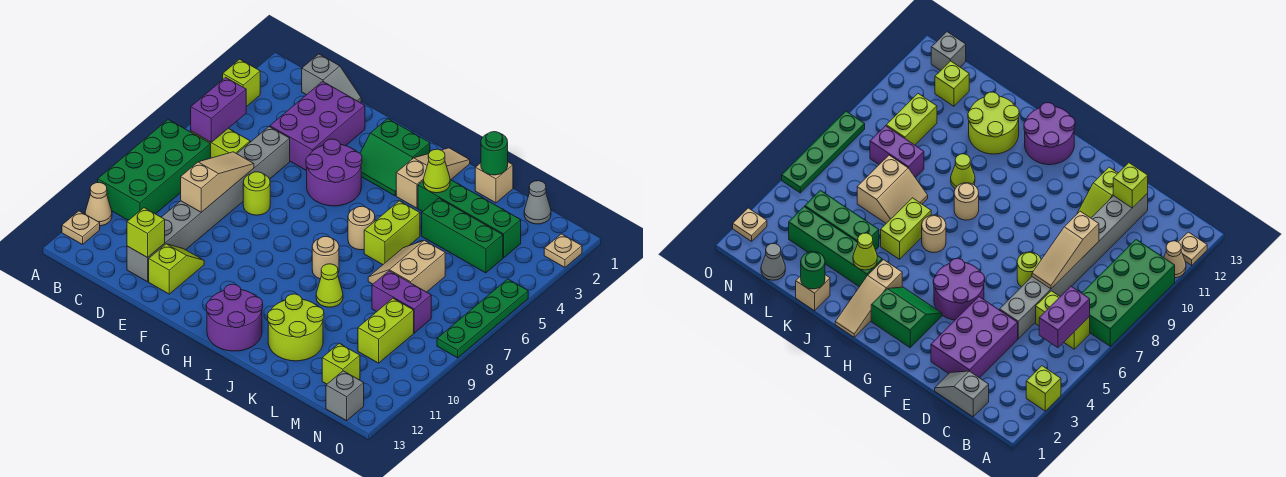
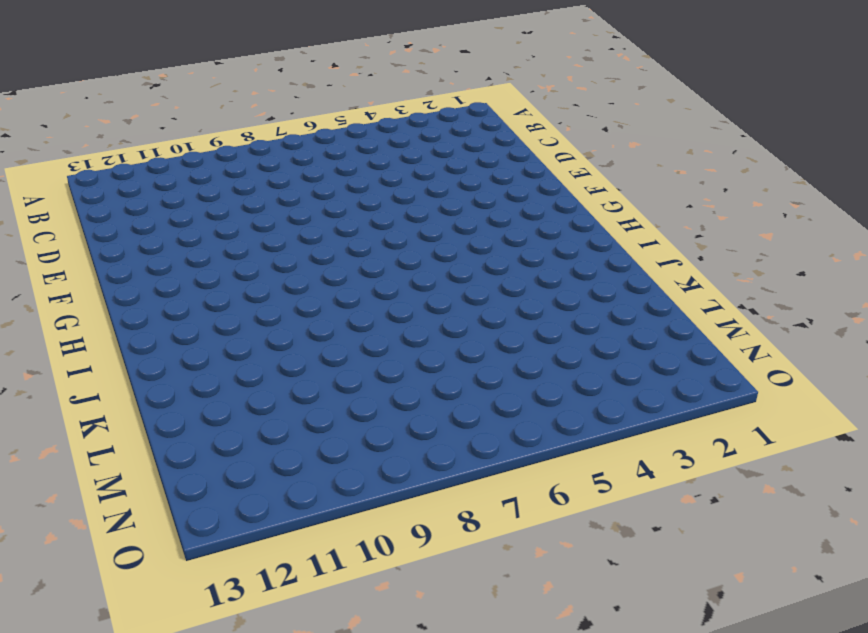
none -> lime 1x1 brick [223,59,260,107]
none -> green 2x4 brick [98,119,211,220]
none -> tan 1x1 cone [85,183,112,226]
none -> tan 1x1 plate [62,211,100,245]

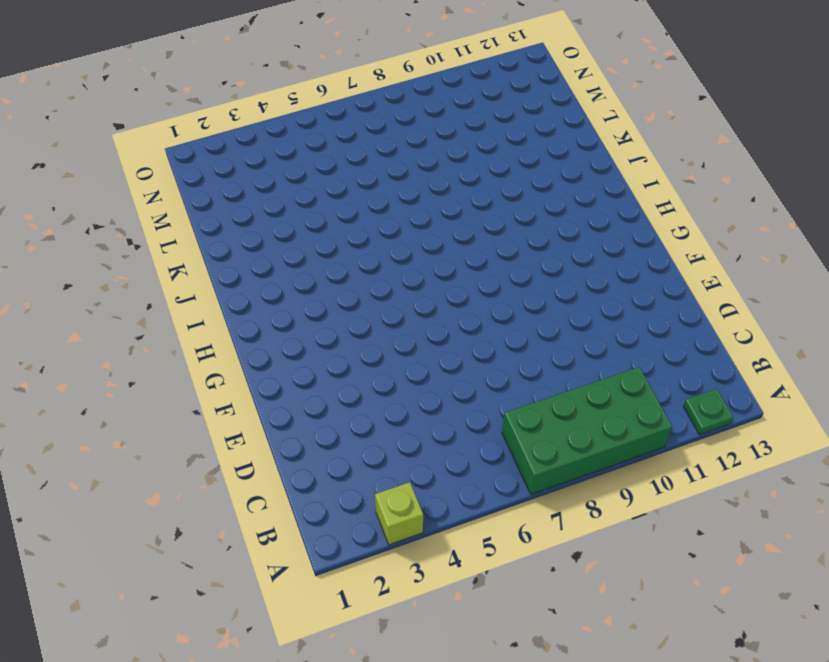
green 1x1 plate [683,389,733,435] -> tan 1x1 plate [62,211,100,245]
none -> tan 1x1 cone [85,183,112,226]
none -> lime 1x2 brick [191,128,250,158]
none -> grey 1x2 slope [302,54,361,103]
none -> purple 2x3 brick [270,81,365,171]

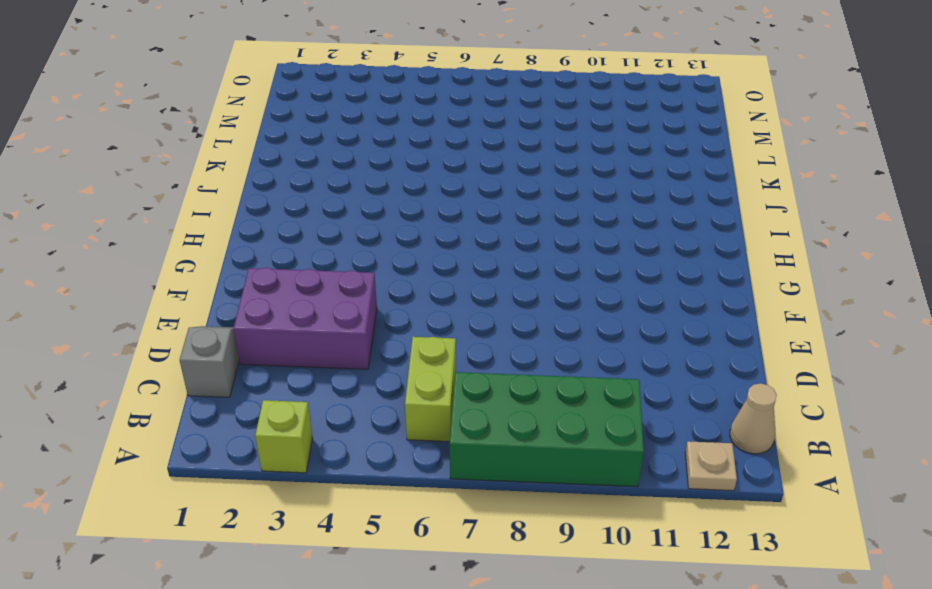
tan 1x1 cone [730,383,777,454] -> tan 1x1 cone moved to [85,183,112,226]
none -> grey 1x8 brick [127,127,290,282]
none -> lime 1x1 round brick [243,172,270,215]
none -> lime 1x2 slope [149,244,204,294]
none -> purple 2x2 round brick [306,139,362,206]

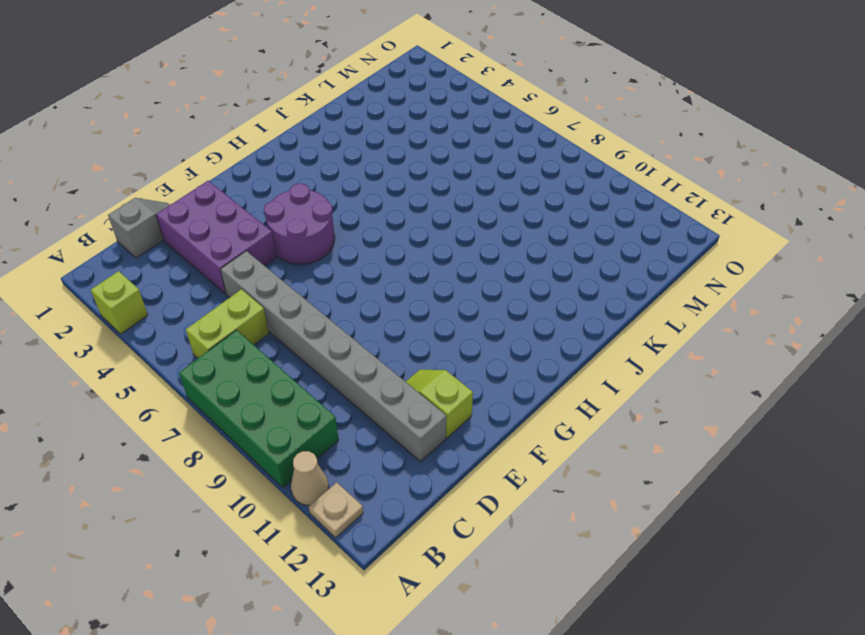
none -> lime 1x1 round brick [243,172,270,215]
none -> green 2x2 slope [360,119,430,196]
none -> purple 2x2 round brick [206,284,263,351]
none -> tan 1x3 slope [396,148,470,208]

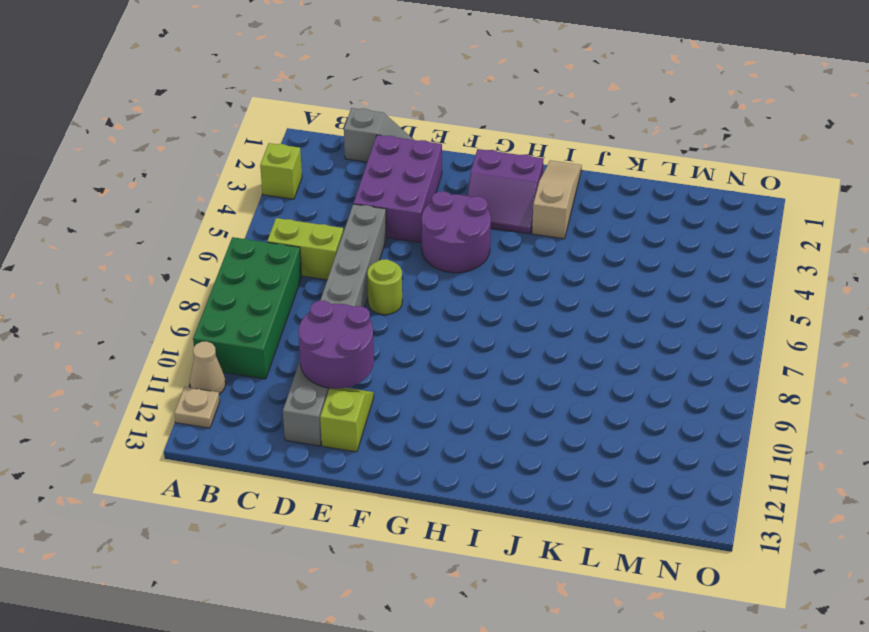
purple 2x2 round brick [298,301,374,389] -> purple 2x2 round brick moved to [206,284,263,351]
purple 2x2 slope [467,149,544,234] -> green 2x2 slope [360,119,430,196]
none -> tan 1x1 round brick [348,206,375,250]
none -> tan 1x1 round brick [312,237,339,279]
none -> green 1x4 brick [418,180,521,258]
none -> lime 1x2 brick [364,201,420,265]

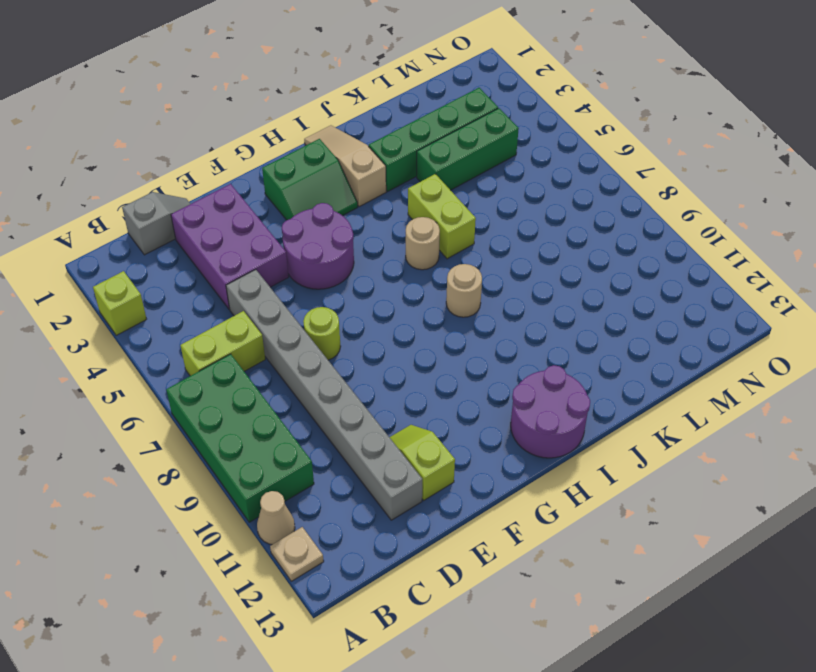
none -> lime 1x1 cone [316,264,343,307]
none -> lime 2x2 round brick [268,294,324,361]
none -> tan 1x1 brick [475,162,513,203]
none -> tan 2x2 slope [368,240,445,292]

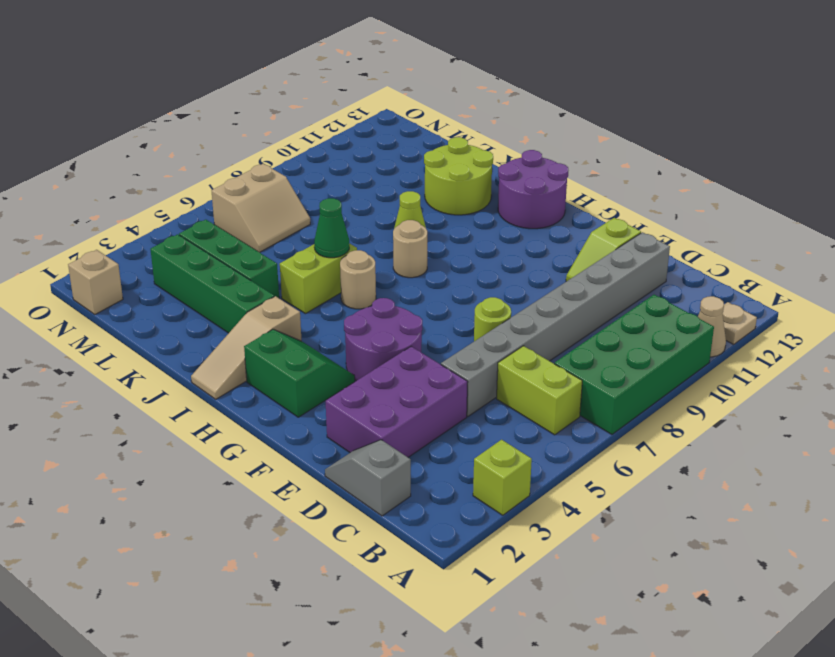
green 1x1 cone [314,198,349,258] -> none
tan 2x2 slope [211,164,310,252] -> tan 2x2 slope moved to [368,240,445,292]
tan 1x1 brick [68,250,123,314] -> tan 1x1 brick moved to [475,162,513,203]
none -> purple 1x2 brick [372,271,431,333]
none -> grey 1x1 cone [524,181,551,224]
none -> lime 1x2 brick [358,298,414,363]
none -> lime 1x1 brick [322,343,360,384]

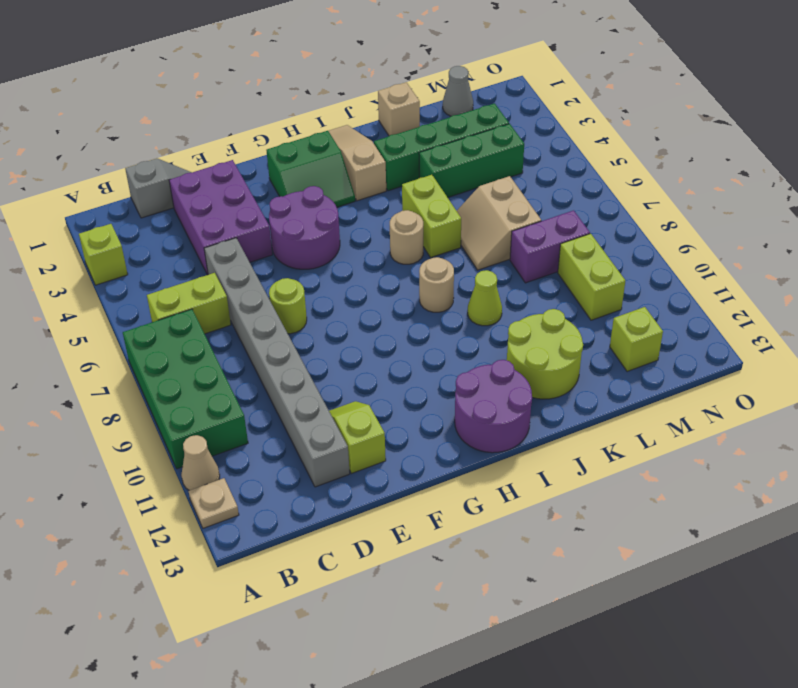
none -> grey 1x1 brick [326,371,364,421]
none -> tan 1x1 plate [544,234,582,267]
none -> green 1x4 plate [437,279,528,358]
none -> purple 1x2 brick [191,77,246,142]

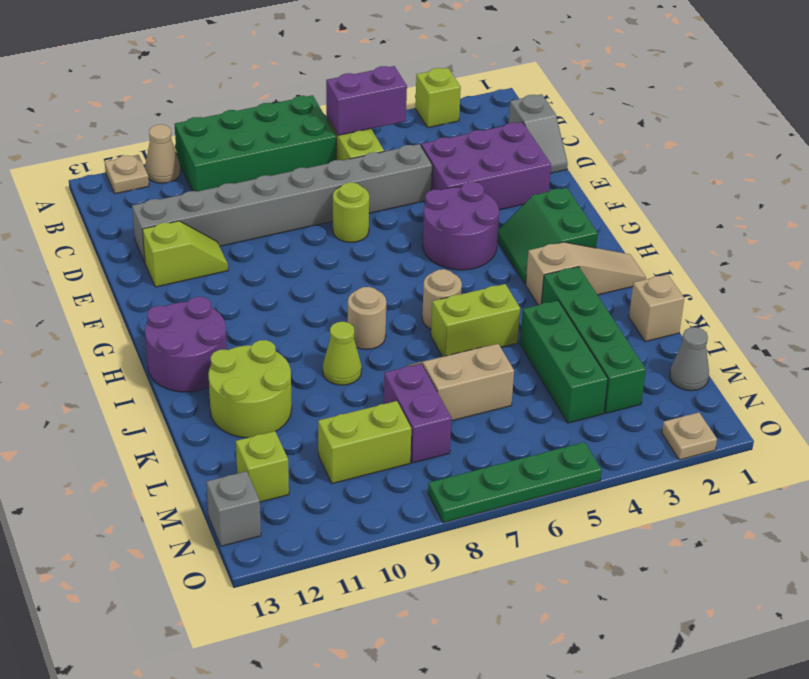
none -> tan 1x3 slope [181,152,254,212]
none -> lime 1x1 brick [127,208,165,258]
none -> lime 1x1 cone [423,149,450,193]
none -> green 1x1 round brick [481,132,508,175]

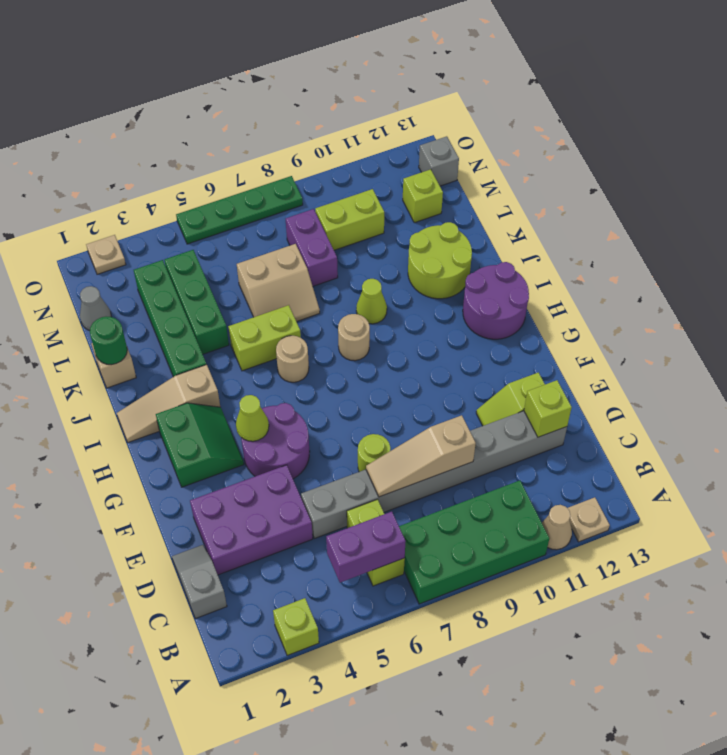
lime 1x1 cone [236,395,269,441] -> lime 1x1 cone moved to [423,149,450,193]

